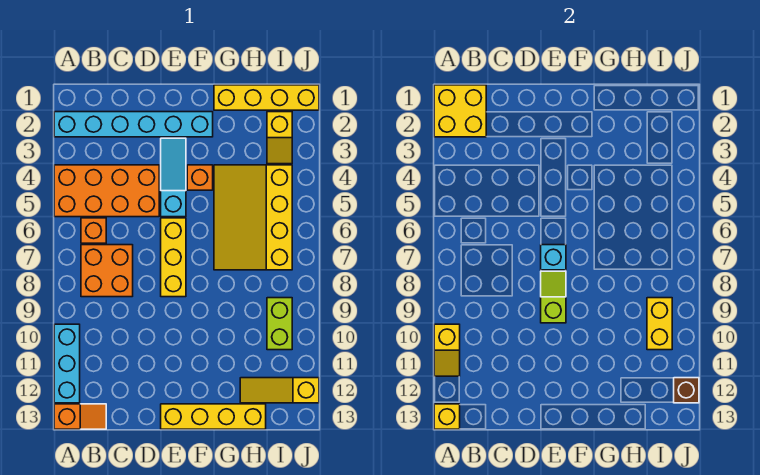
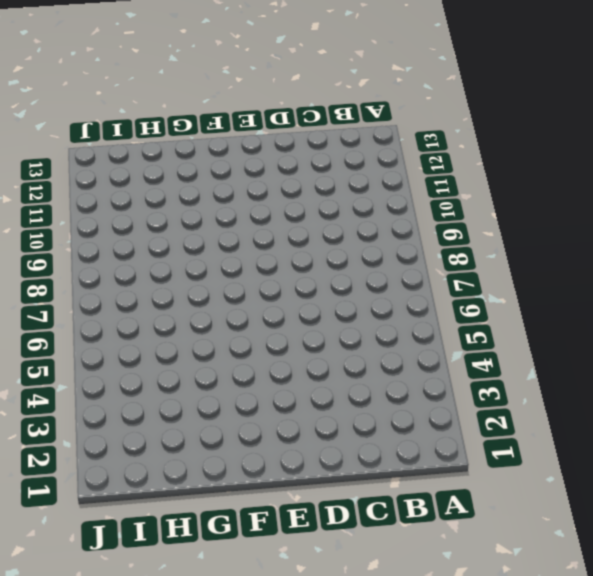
none -> cyan 1x6 brick [54,112,213,137]
none -> orange 2x4 brick [54,165,159,217]
none -> cyan 1x3 brick [54,324,80,403]

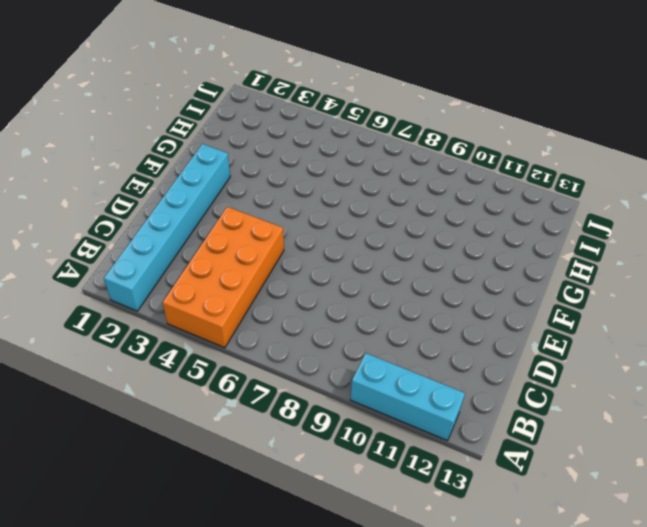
none -> orange 1x2 slope [54,404,106,429]
none -> orange 1x1 brick [81,218,106,243]
none -> orange 2x2 brick [81,245,133,297]

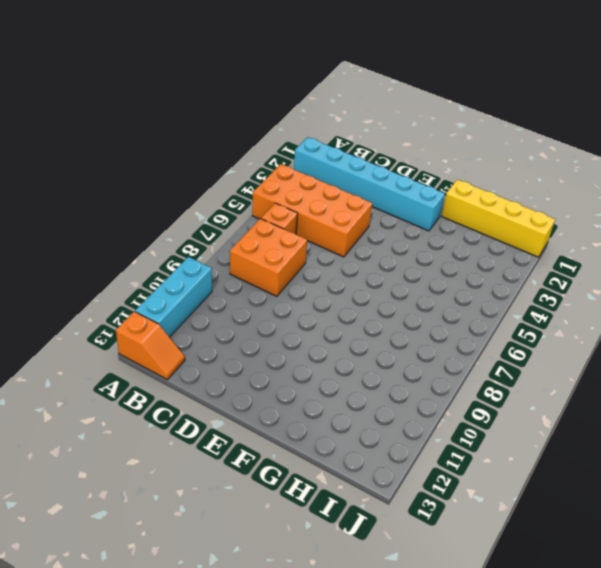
none -> cyan 1x3 slope [161,138,186,217]
none -> yellow 1x3 brick [161,218,186,297]
none -> yellow 1x4 brick [161,404,266,429]

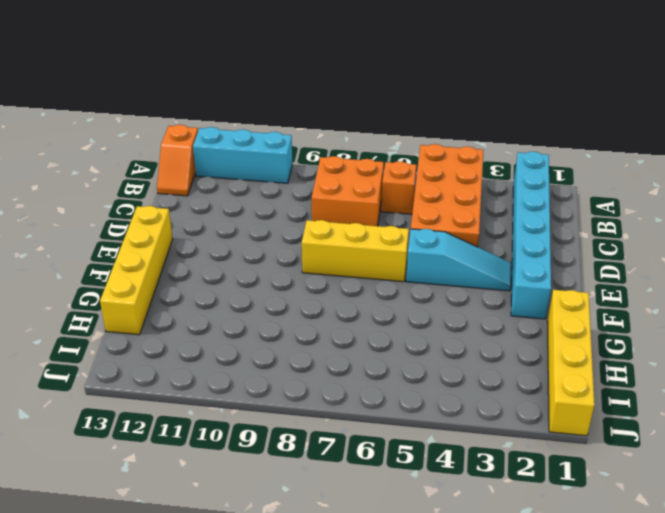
none -> orange 1x1 brick [187,165,213,190]
none -> yellow 3x4 slope [214,165,292,270]
none -> yellow 1x3 slope [240,378,319,403]

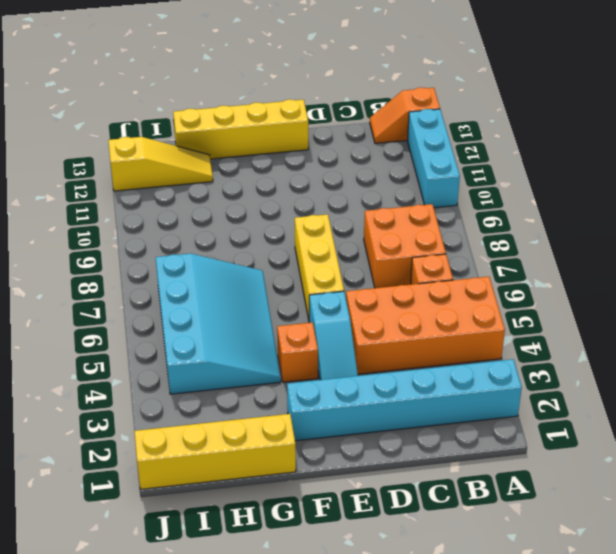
cyan 3x4 slope [156,253,281,394] -> yellow 3x4 slope [214,165,292,270]
none -> yellow 1x2 slope [267,112,292,164]
none -> lime 1x2 brick [267,298,292,350]
none -> yellow 2x2 brick [434,85,486,137]

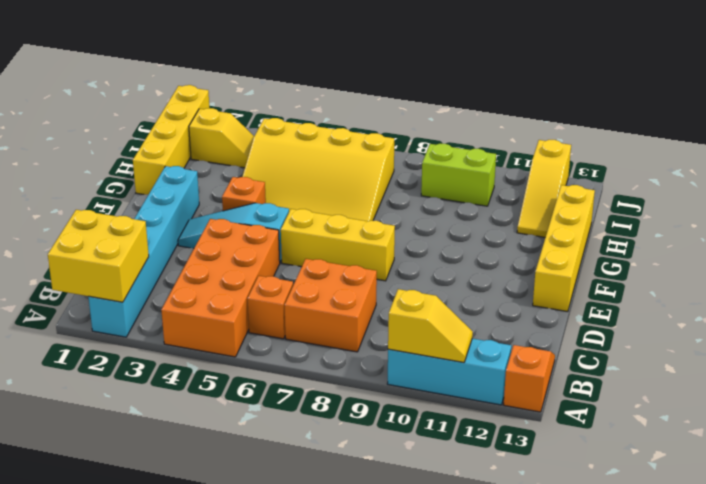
none -> yellow 1x1 brick [434,404,460,429]
none -> cyan 1x1 brick [541,245,566,270]
none -> lime 1x2 slope [541,271,566,323]

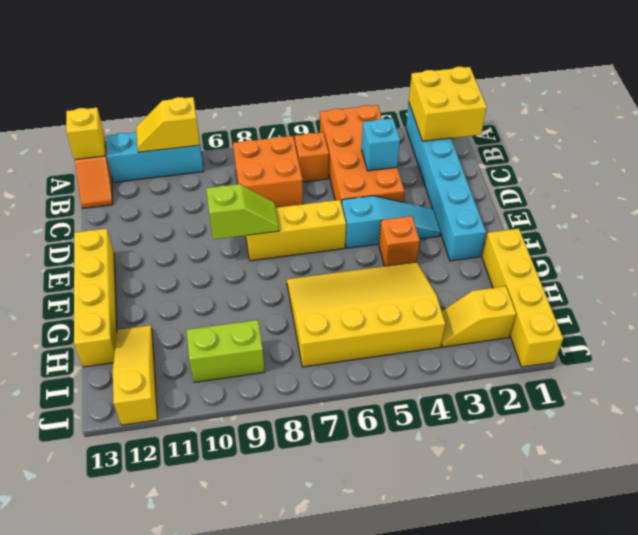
cyan 1x1 brick [362,118,400,171] -> cyan 1x1 brick moved to [541,245,566,270]
none -> yellow 1x2 brick [647,298,672,350]
none -> brown 1x1 brick [674,378,699,403]

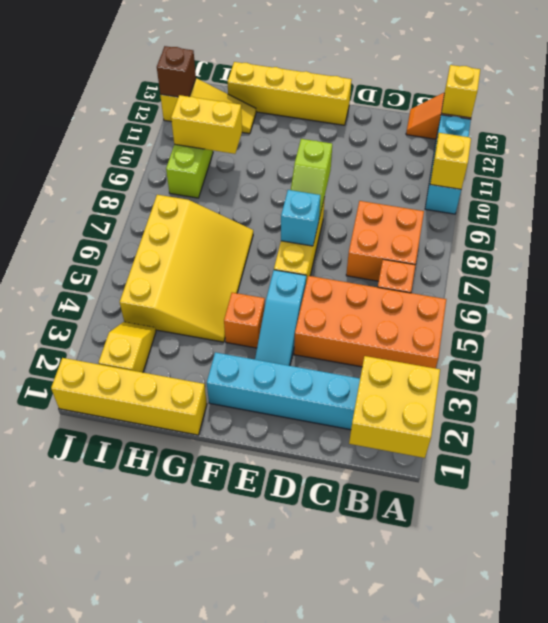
yellow 1x2 brick [171,95,242,154] -> yellow 1x2 brick turned to [647,298,672,350]

